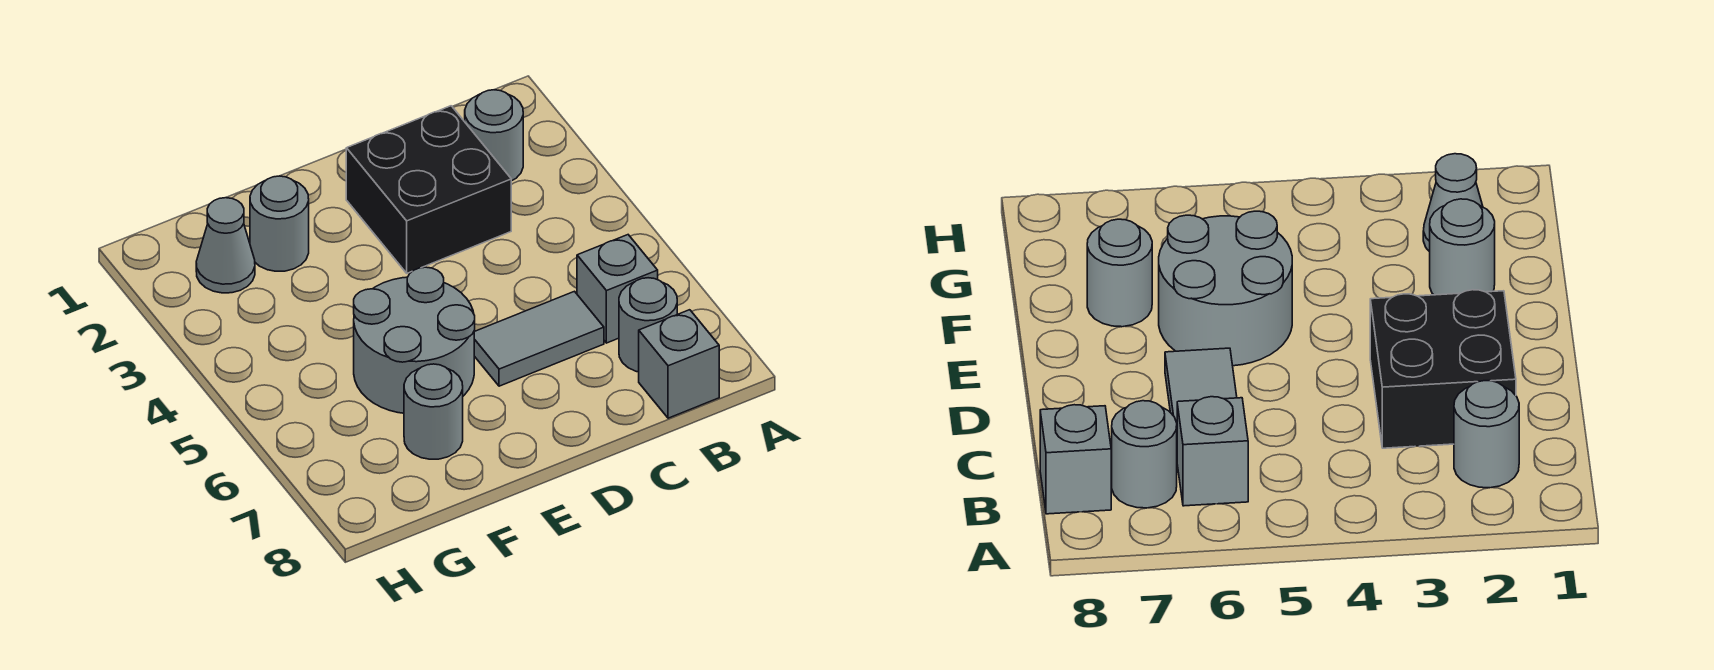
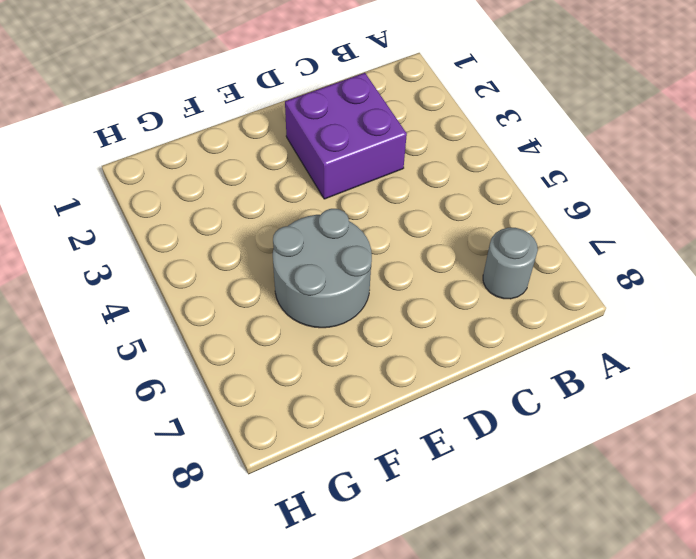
purple 2x2 brick [285,73,407,199] -> black 2x2 brick [346,106,511,273]
none -> grey 1x1 round brick [465,90,523,181]
none -> grey 1x1 brick [577,235,658,343]

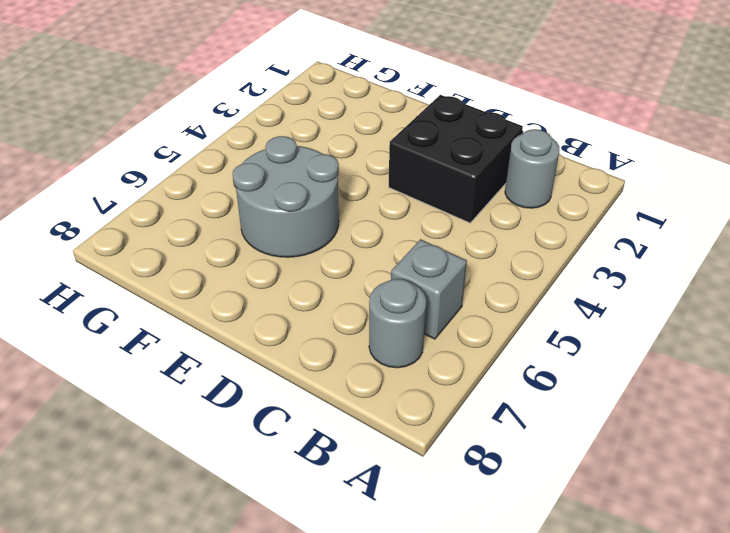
none -> grey 1x1 brick [639,310,719,418]
none -> grey 1x2 tile [474,291,604,386]

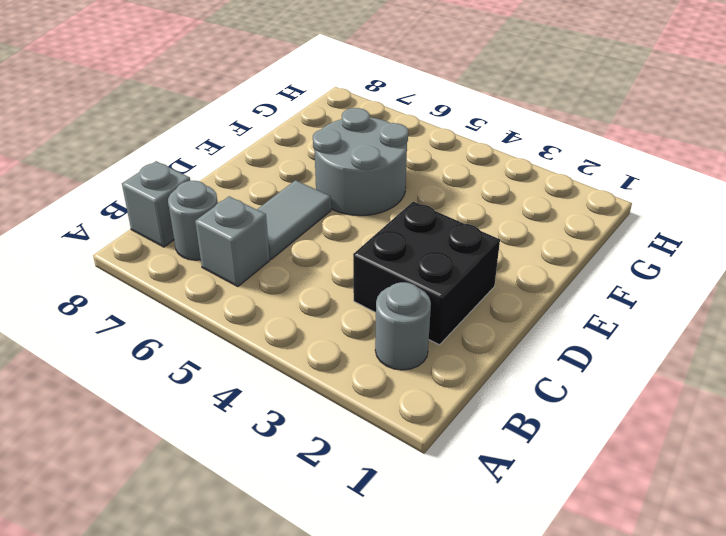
none -> grey 1x1 round brick [250,176,309,271]
none -> grey 1x1 round brick [404,364,463,459]

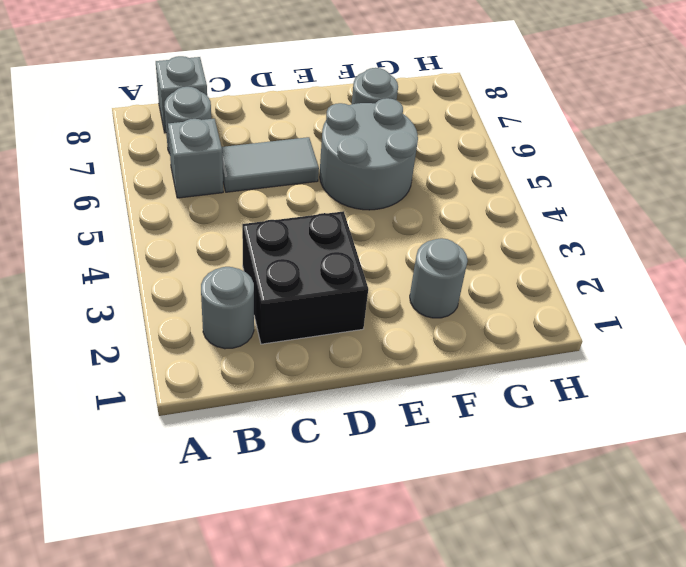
none -> grey 1x1 cone [196,198,255,293]

